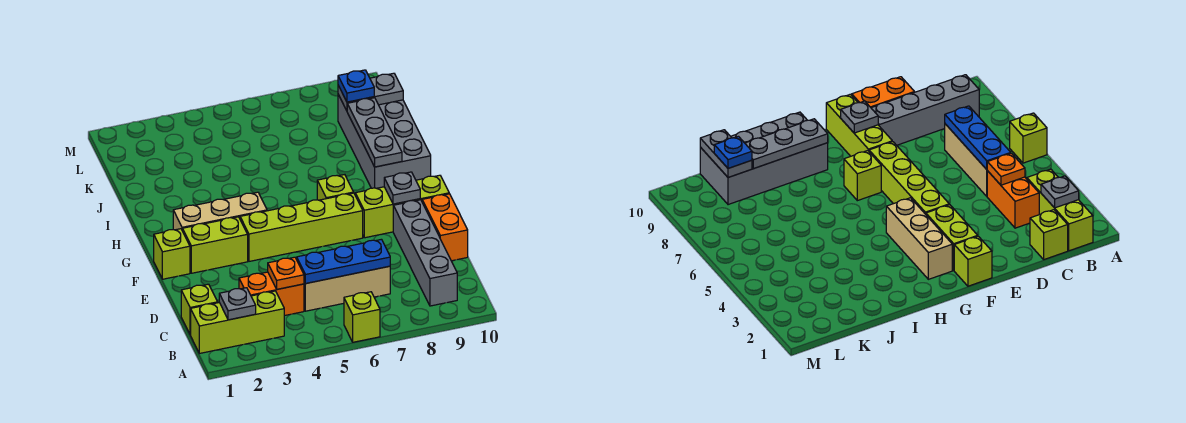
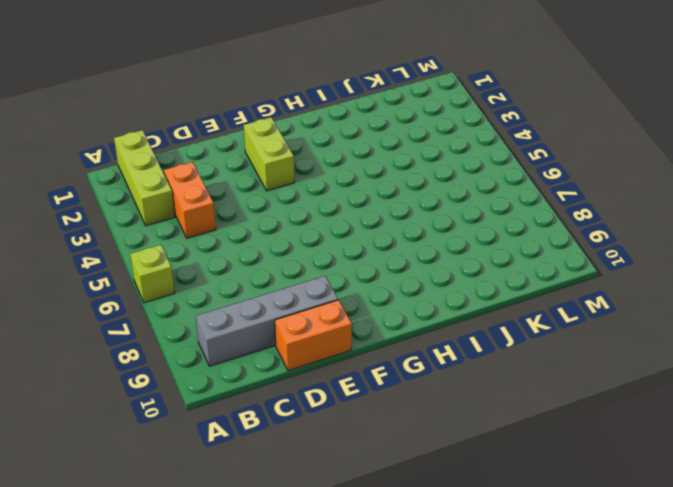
none -> lime 1x1 brick [181,284,218,335]
none -> tan 1x3 brick [304,266,390,311]
none -> lime 1x1 brick [154,229,190,279]

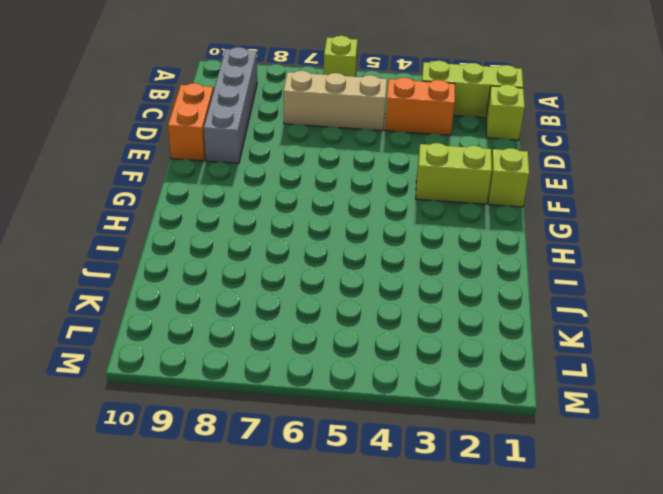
none -> lime 1x4 brick [240,193,363,261]
none -> lime 1x3 brick [355,175,449,238]
none -> tan 1x3 brick [173,192,267,231]

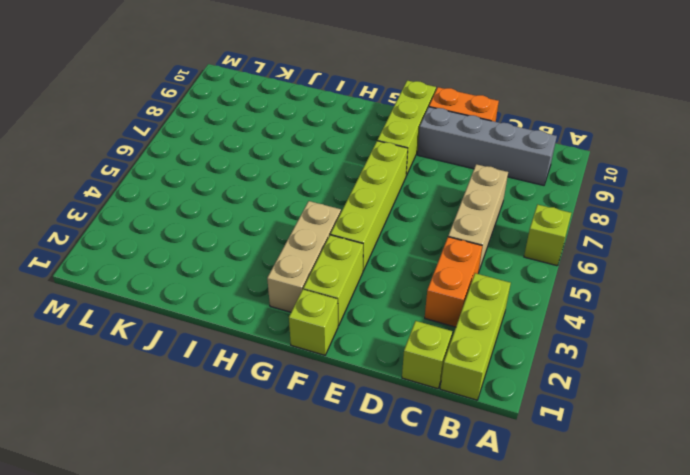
none -> lime 1x1 brick [317,175,354,200]
none -> grey 2x4 brick [338,95,431,188]
none -> grey 1x1 plate [219,288,256,320]

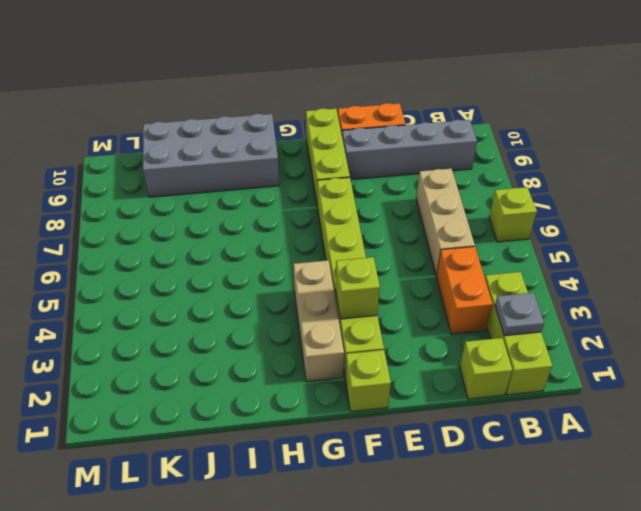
lime 1x1 brick [335,257,380,319] -> lime 1x1 brick moved to [317,175,354,200]
none -> orange 1x1 plate [268,257,304,289]
none -> blue 1x3 plate [297,239,390,284]
none -> grey 1x1 plate [384,172,420,204]

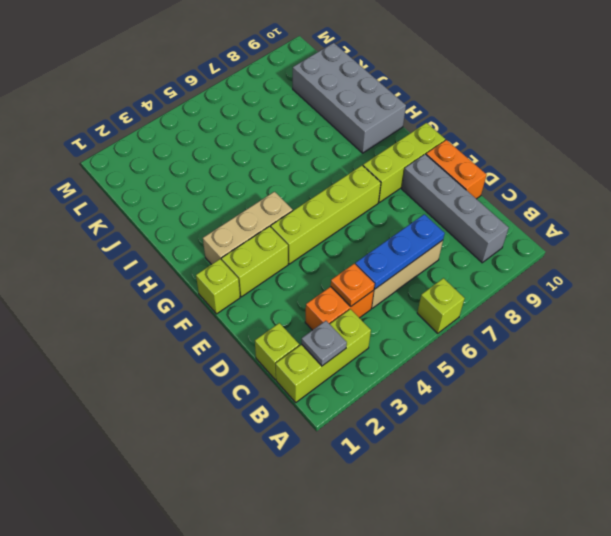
none -> lime 1x1 brick [317,175,354,200]
none -> grey 1x1 plate [384,172,420,204]
none -> grey 1x3 plate [347,98,402,167]

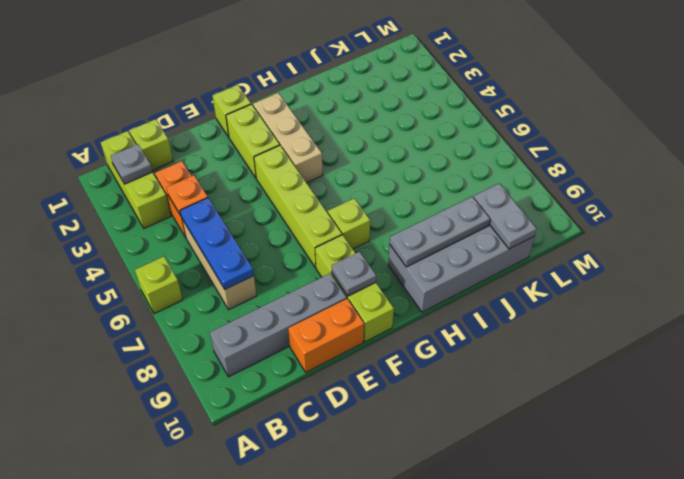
none -> blue 1x1 plate [338,70,374,102]

